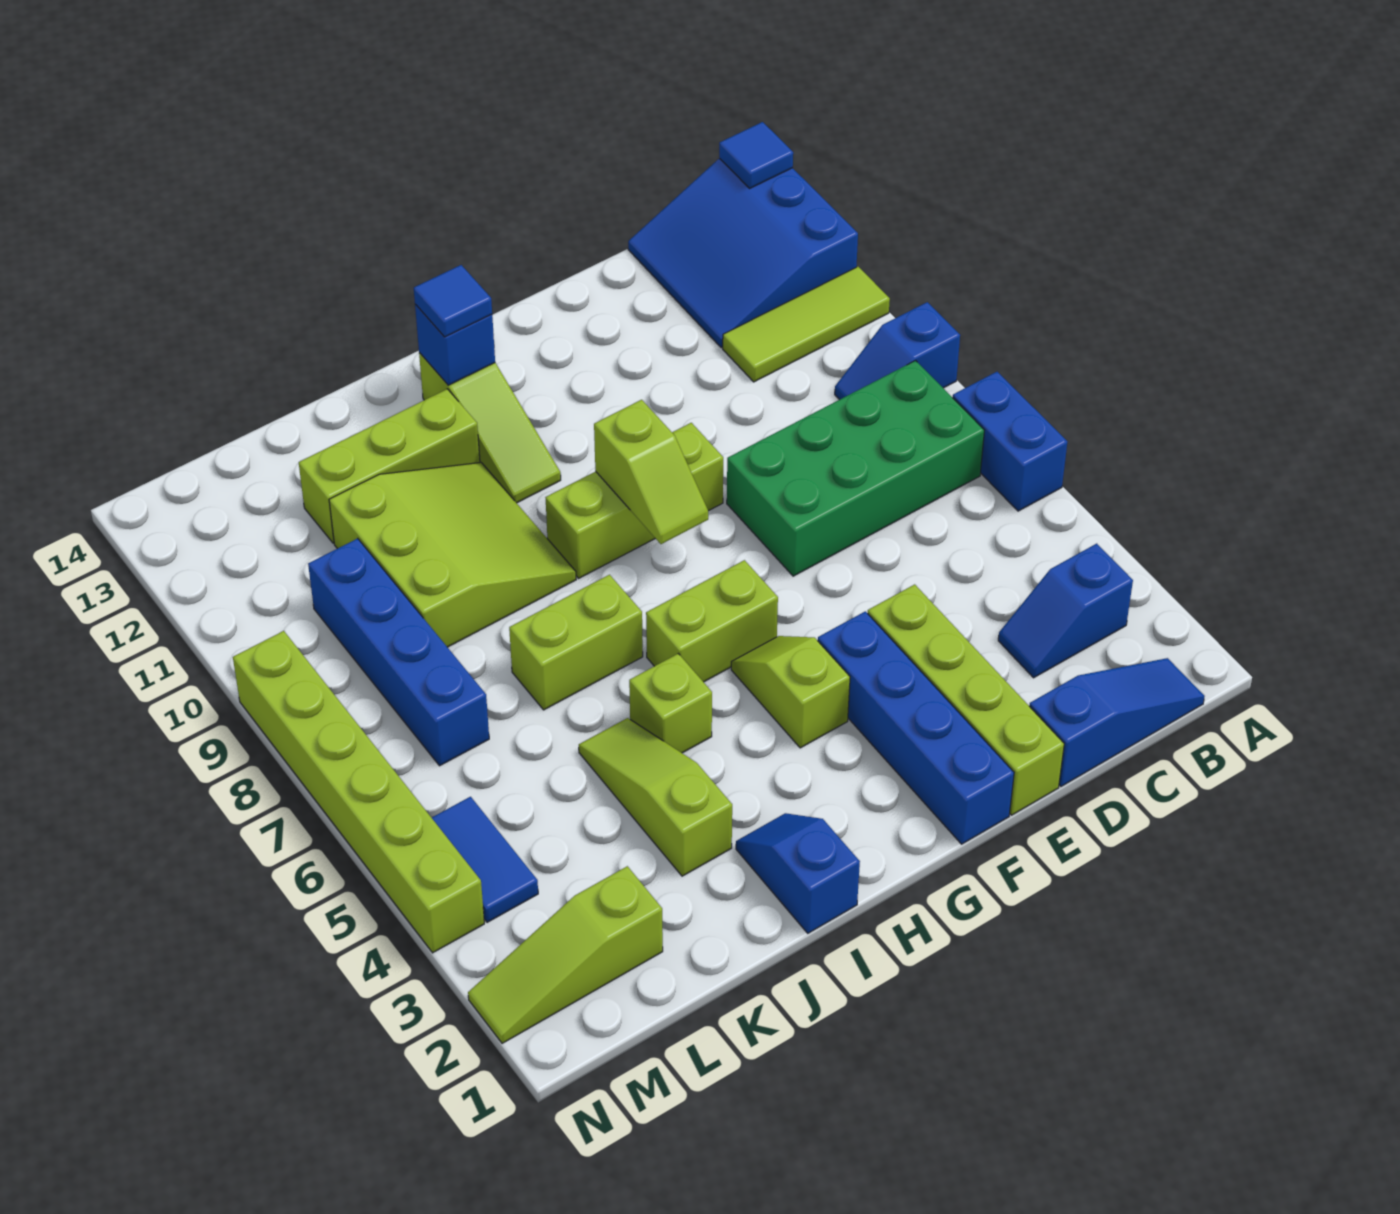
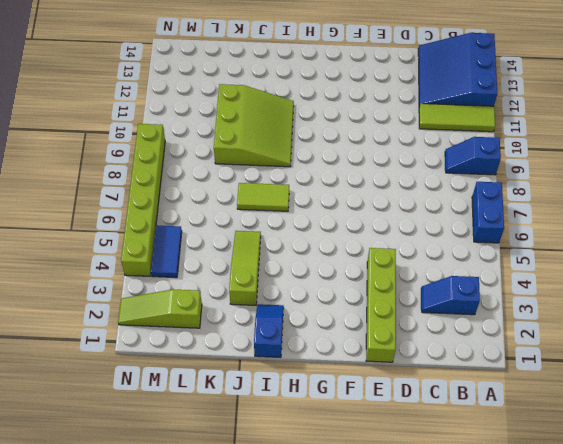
lime 1x2 tile [237,183,289,211] -> lime 1x2 brick [509,575,643,710]
none -> blue 1x3 slope [1029,658,1205,786]
none -> green 2x4 brick [727,361,984,576]
none -> blue 1x4 brick [818,611,1014,844]

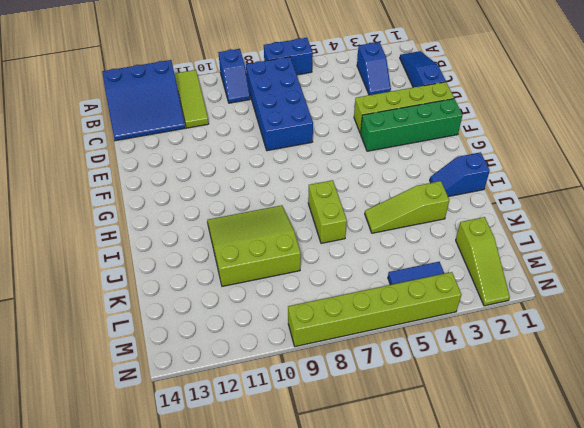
blue 2x4 brick [246,57,313,151] -> green 2x4 brick [727,361,984,576]
green 1x4 brick [360,99,462,151] -> blue 1x4 brick [818,611,1014,844]
none -> lime 1x3 brick [545,423,723,578]
none -> lime 1x2 slope [731,636,850,748]
none -> lime 1x2 brick [646,560,778,682]

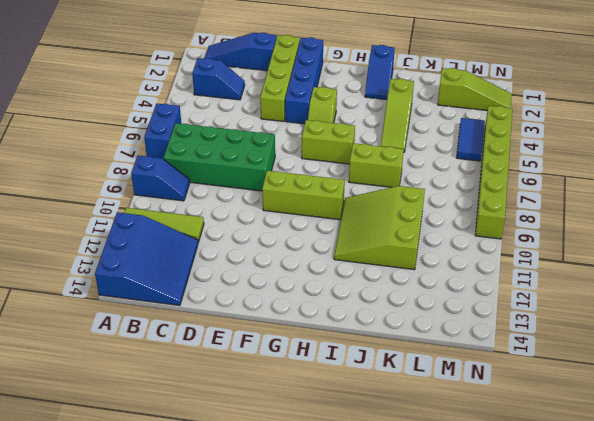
none -> lime 1x3 slope [419,353,561,503]
none -> lime 1x1 brick [629,654,712,753]
none -> lime 1x3 brick [299,389,480,543]

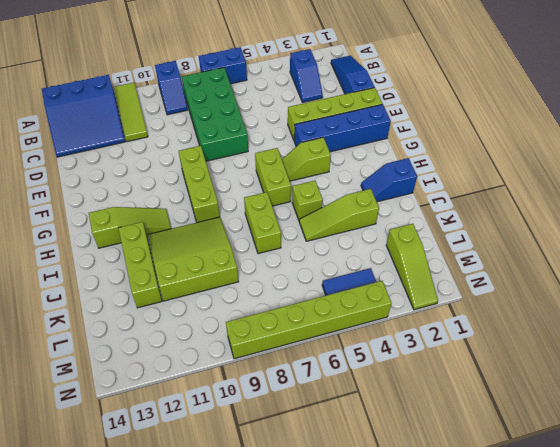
none -> blue 1x4 brick [308,538,489,766]
none -> blue 1x1 tile [719,122,793,188]
none -> lime 1x2 slope [594,400,708,544]

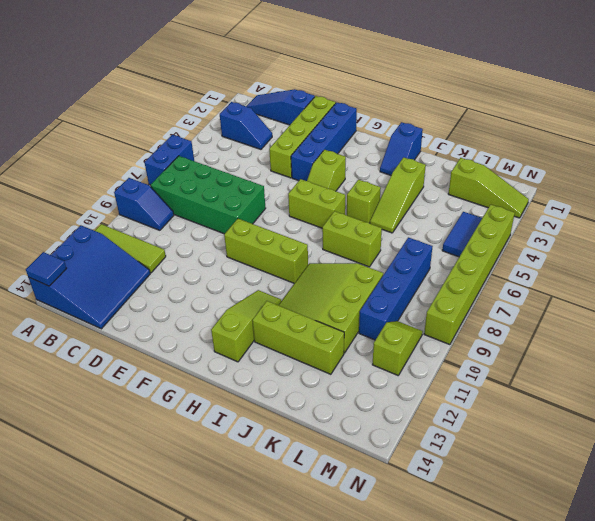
lime 1x2 slope [373,321,423,375] -> lime 1x2 slope moved to [594,400,708,544]
none -> blue 1x1 brick [415,304,495,385]
none -> blue 1x1 tile [414,265,492,337]

